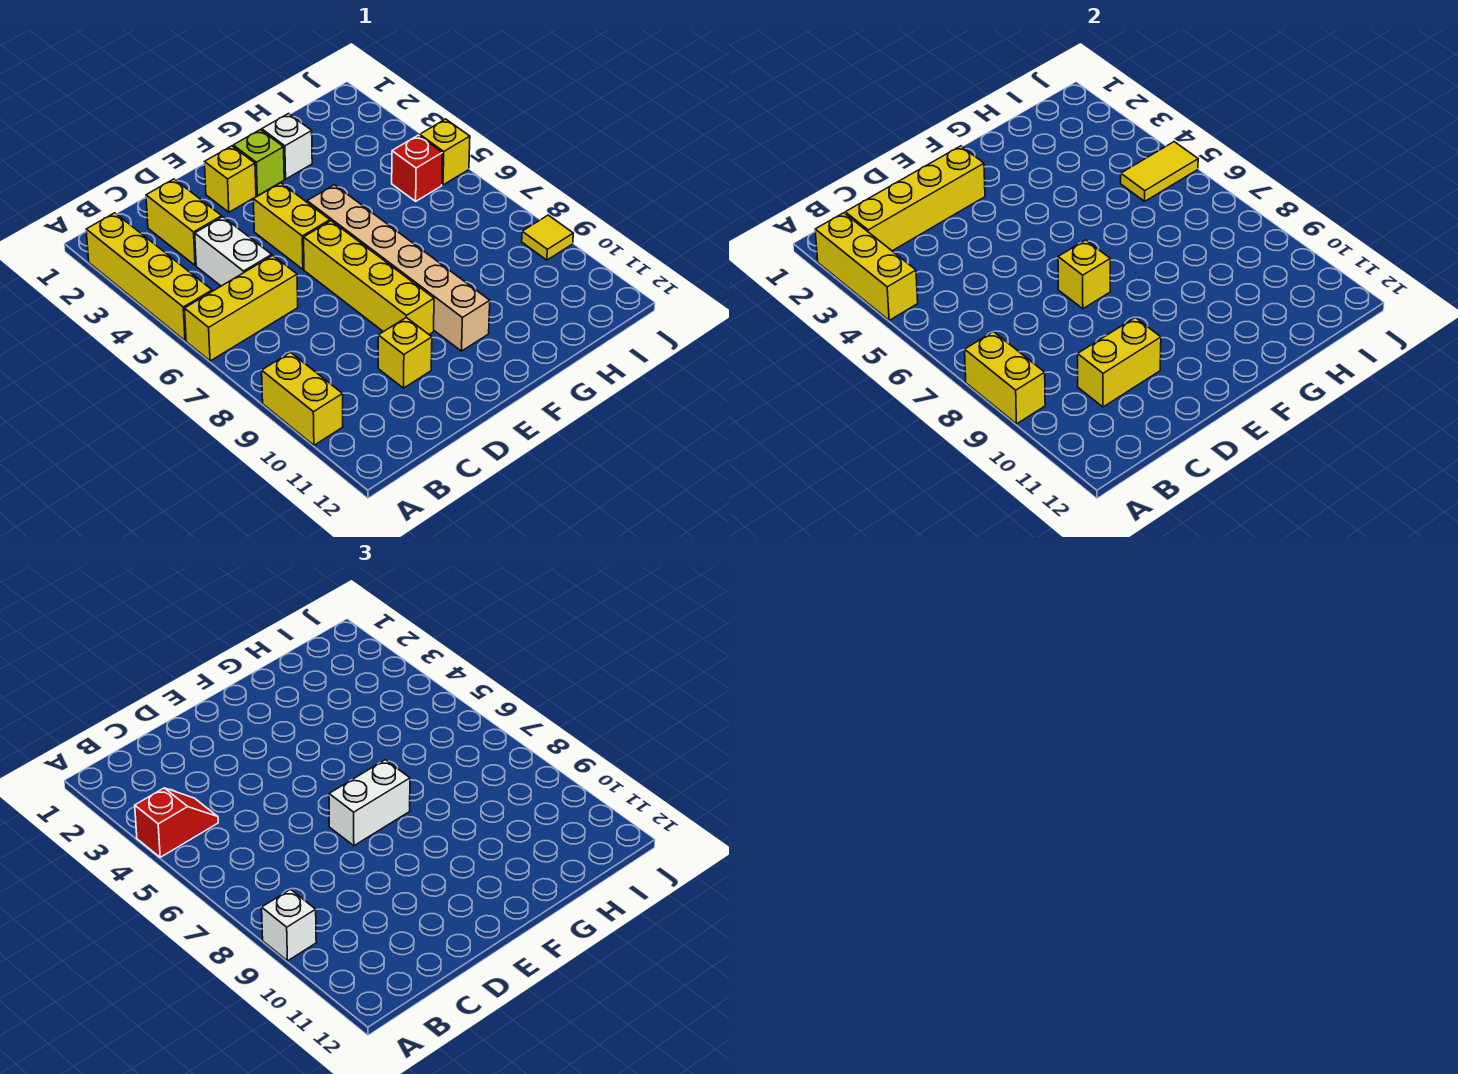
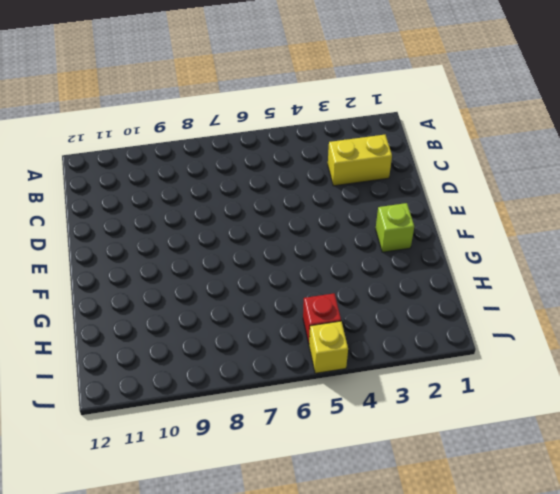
none -> yellow 1x4 brick [86,213,212,341]
none -> yellow 1x3 brick [185,256,298,361]
none -> yellow 1x2 brick [262,352,343,445]

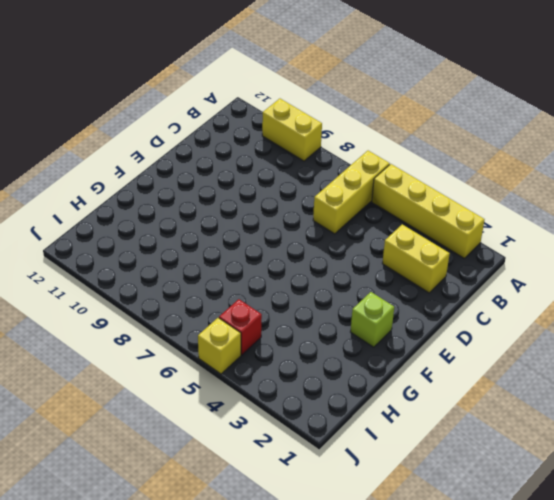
none -> white 1x2 brick [195,217,272,286]
none -> yellow 1x1 brick [378,318,432,388]
none -> yellow 1x1 brick [205,146,256,212]

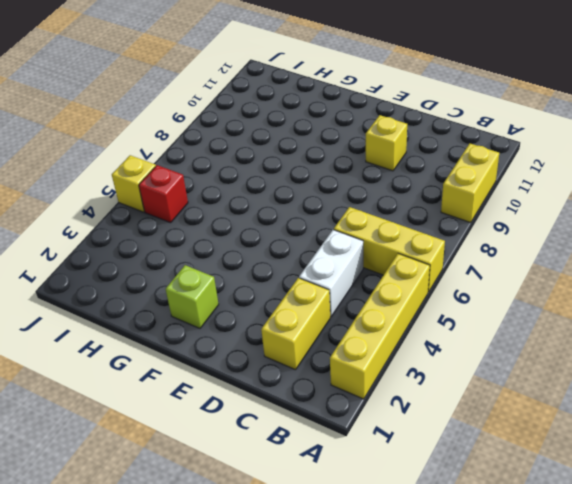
none -> yellow 1x1 brick [205,146,256,212]
none -> yellow 1x2 brick [253,183,330,269]
none -> yellow 1x4 brick [304,221,434,334]

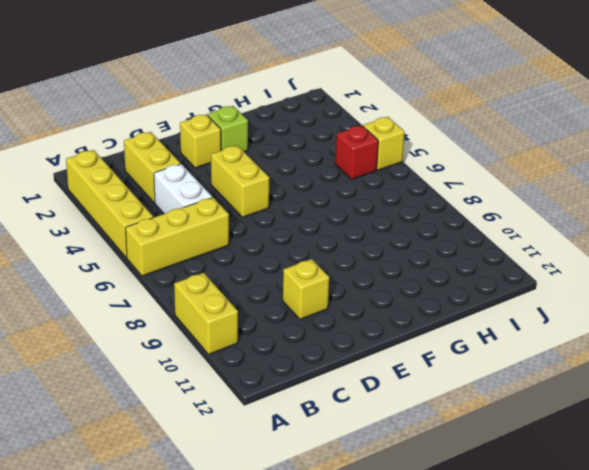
none -> yellow 1x4 brick [304,221,434,334]
none -> tan 1x6 brick [307,185,490,351]
none -> white 1x1 brick [262,114,312,179]

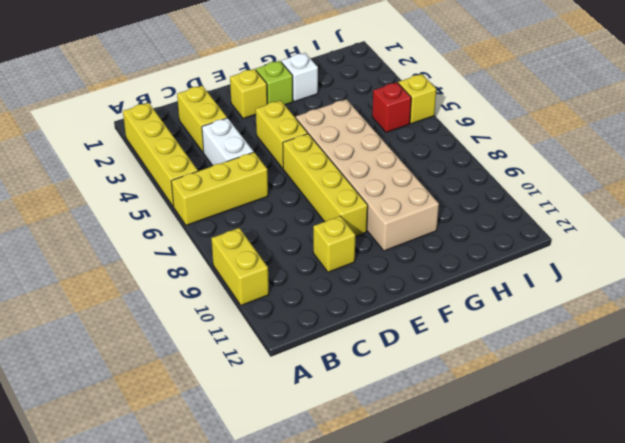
tan 2x6 brick [296,99,439,251] -> tan 1x6 brick [307,185,490,351]
none -> yellow 1x1 tile [522,215,573,260]
none -> yellow 1x3 brick [815,213,918,320]
none -> yellow 1x2 brick [965,332,1045,424]

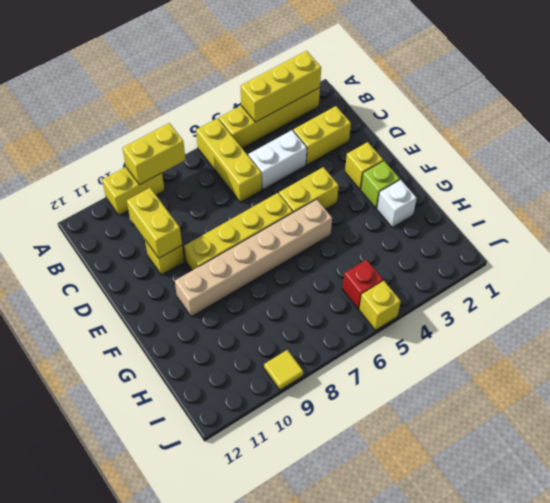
none -> yellow 1x4 brick [845,146,985,251]
none -> yellow 1x1 brick [1058,240,1110,309]
none -> yellow 1x2 tile [1121,142,1198,201]

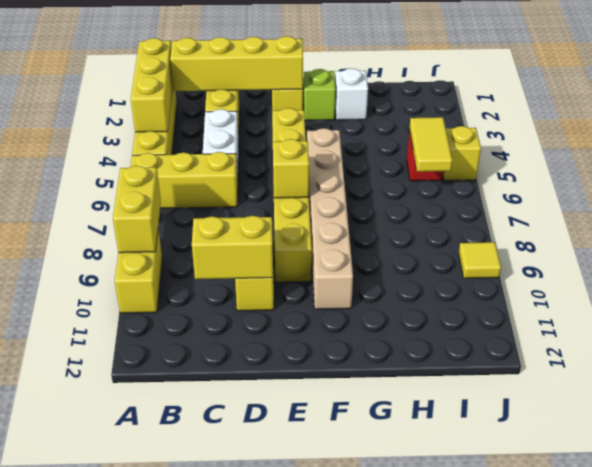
yellow 1x2 tile [410,117,452,172] -> yellow 1x2 tile turned to [1121,142,1198,201]
none -> red 1x2 slope [135,788,218,857]
none -> white 1x1 brick [262,889,316,961]
none -> white 1x2 brick [329,760,410,846]

